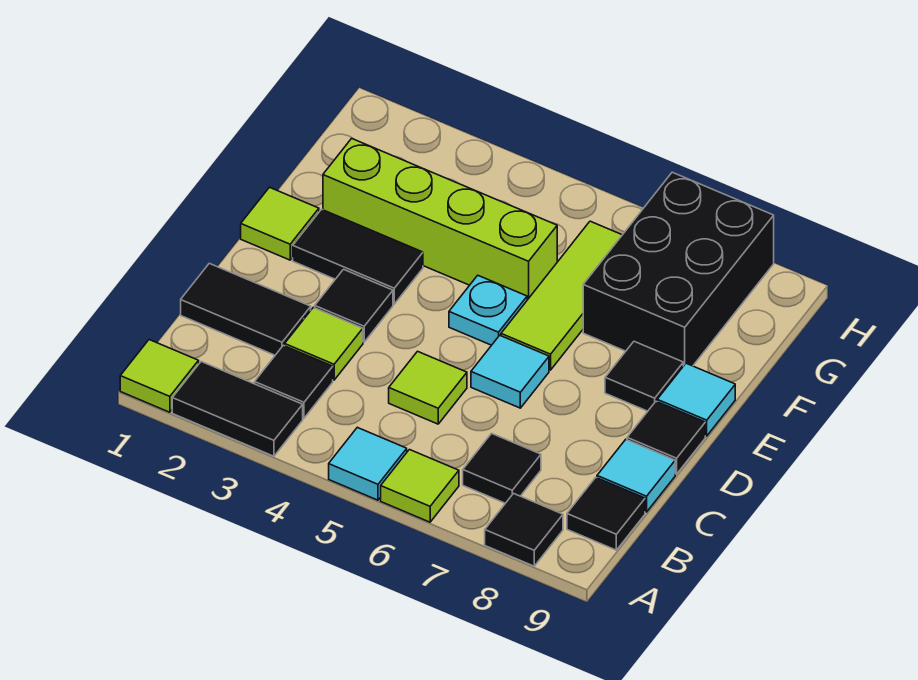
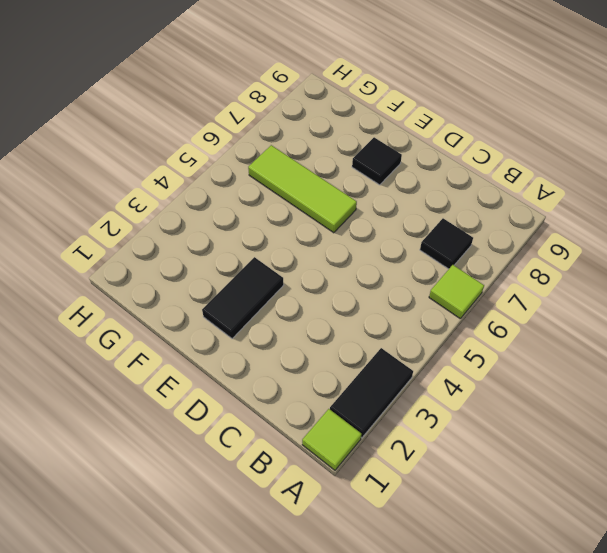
none -> cyan 1x1 tile [329,427,407,500]
none -> black 1x1 tile [485,494,563,566]
none -> black 1x1 tile [255,345,333,418]

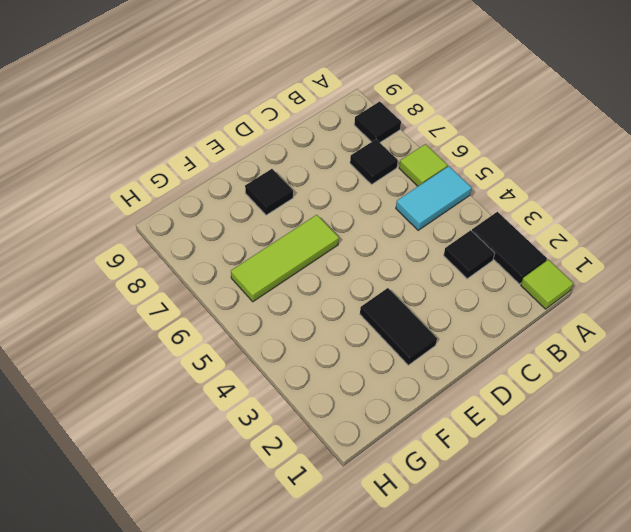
cyan 1x2 tile [396,166,471,230] -> cyan 1x1 tile [329,427,407,500]
none -> black 1x1 tile [567,477,645,550]
none -> black 1x2 tile [181,263,311,355]
none -> lime 1x1 tile [285,307,363,380]

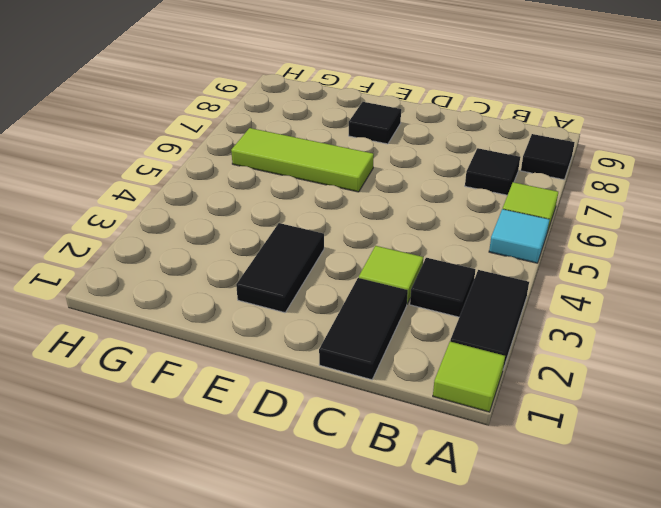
none -> black 1x1 tile [567,477,645,550]
none -> lime 1x1 tile [389,351,467,424]
none -> cyan 1x1 tile [597,440,675,512]

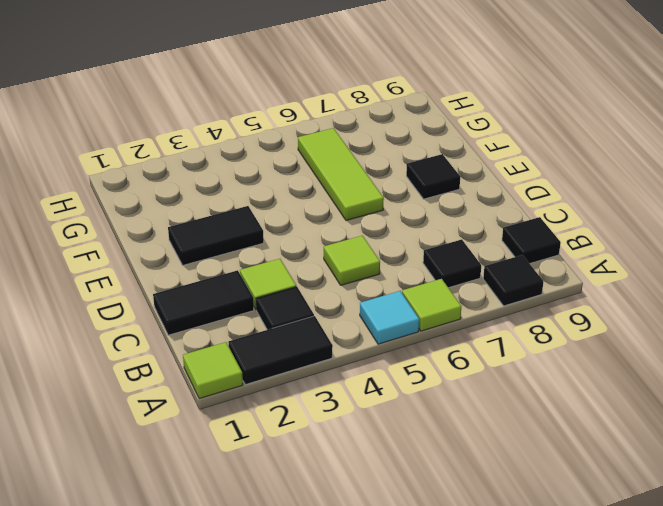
none -> cyan 1x1 tile [597,440,675,512]
none -> black 1x1 tile [315,269,393,342]
none -> cyan 1x1 tile [471,335,549,408]

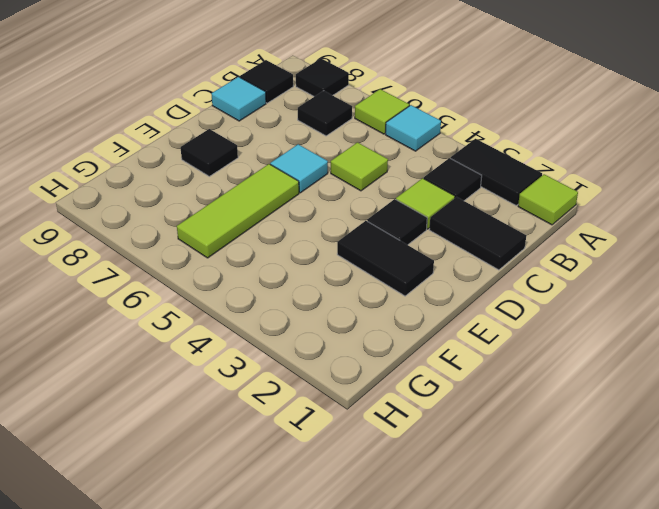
none -> black 1x1 tile [627,402,705,474]
none -> lime 1x1 tile [241,187,319,260]
none -> cyan 1x1 plate [449,275,527,345]

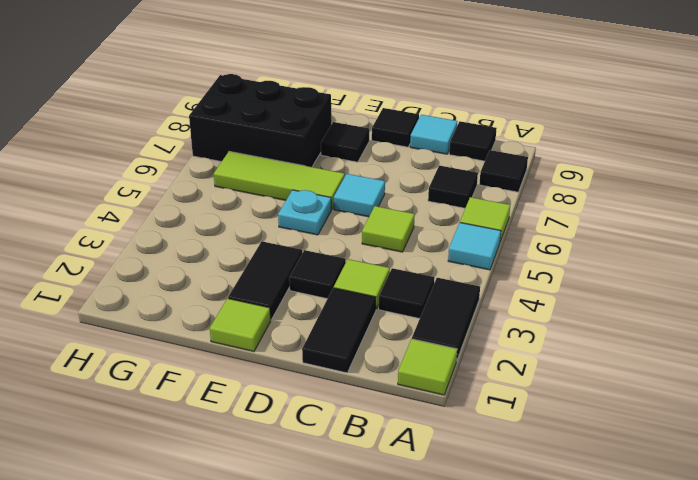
none -> cyan 1x1 tile [657,363,735,436]
none -> lime 1x4 brick [323,138,557,300]

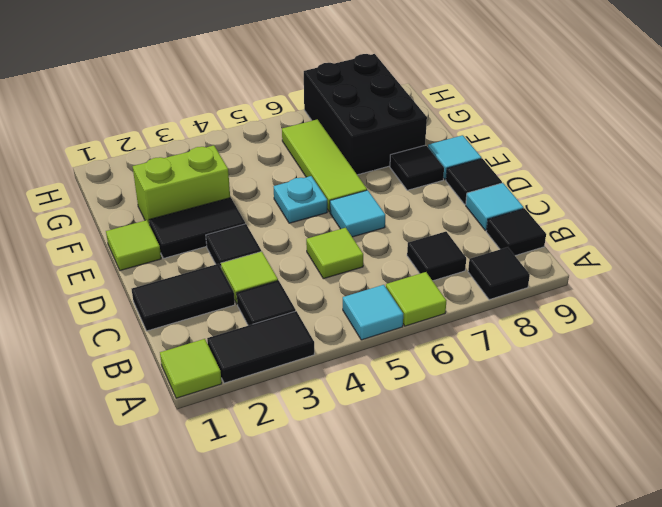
lime 1x2 brick [133,145,230,225] -> lime 1x4 brick [323,138,557,300]

